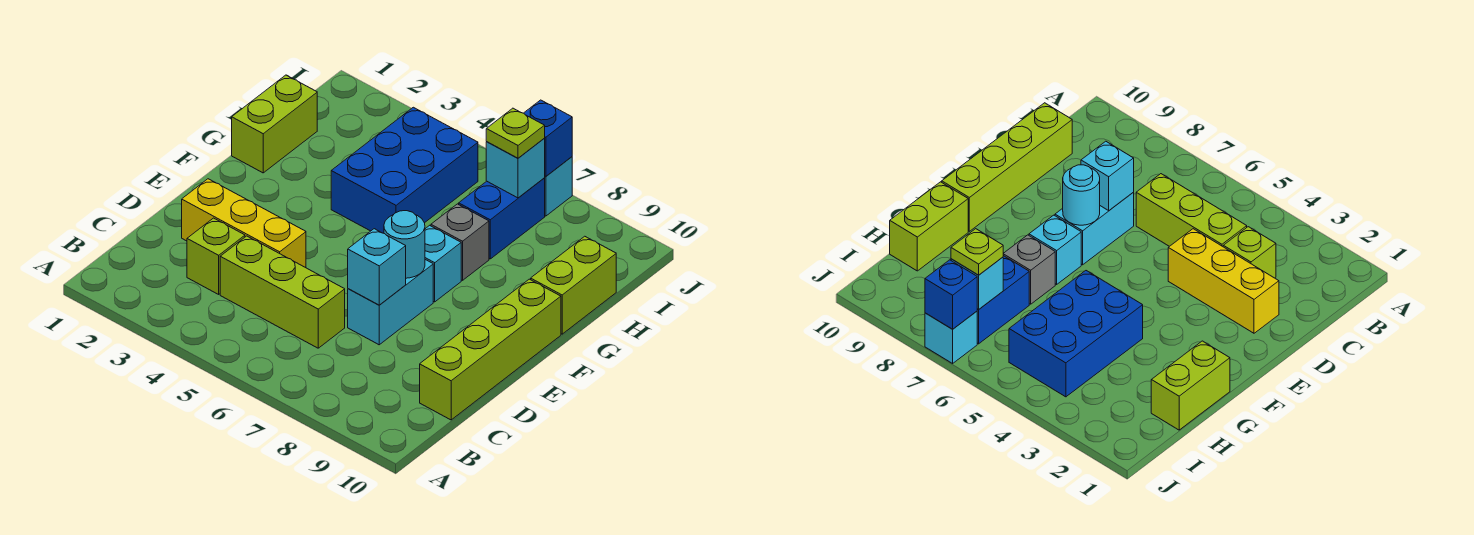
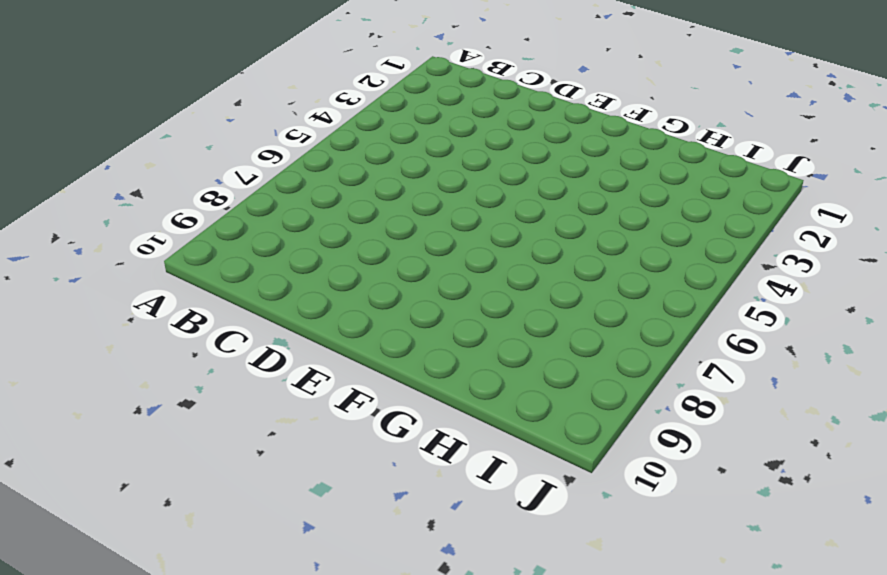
none -> lime 1x1 brick [187,218,245,294]
none -> lime 1x3 brick [220,236,345,348]
none -> lime 1x4 brick [420,279,561,420]

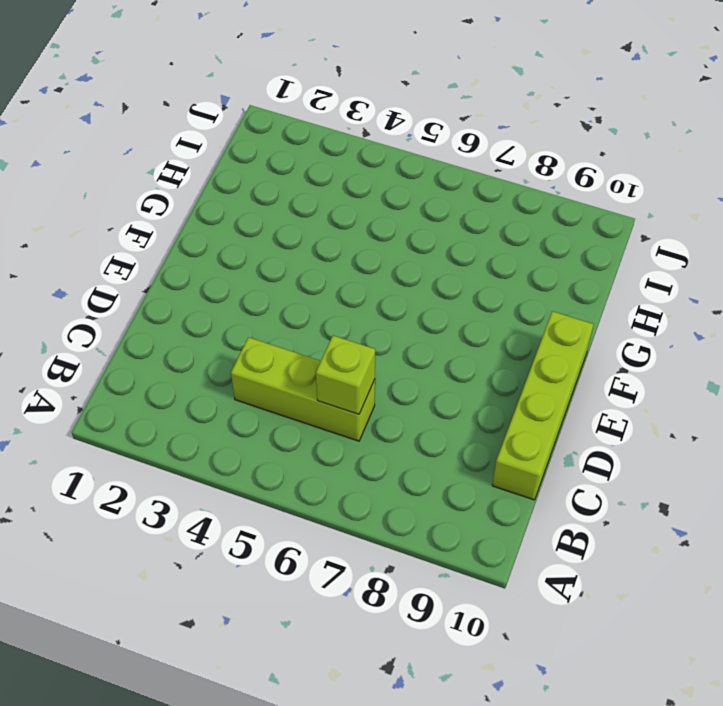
lime 1x1 brick [316,336,375,414] -> lime 1x1 brick moved to [187,218,245,294]
none -> yellow 1x3 brick [182,179,306,268]
none -> cyan 1x2 brick [348,260,433,345]
none -> cyan 1x1 brick [425,225,461,302]

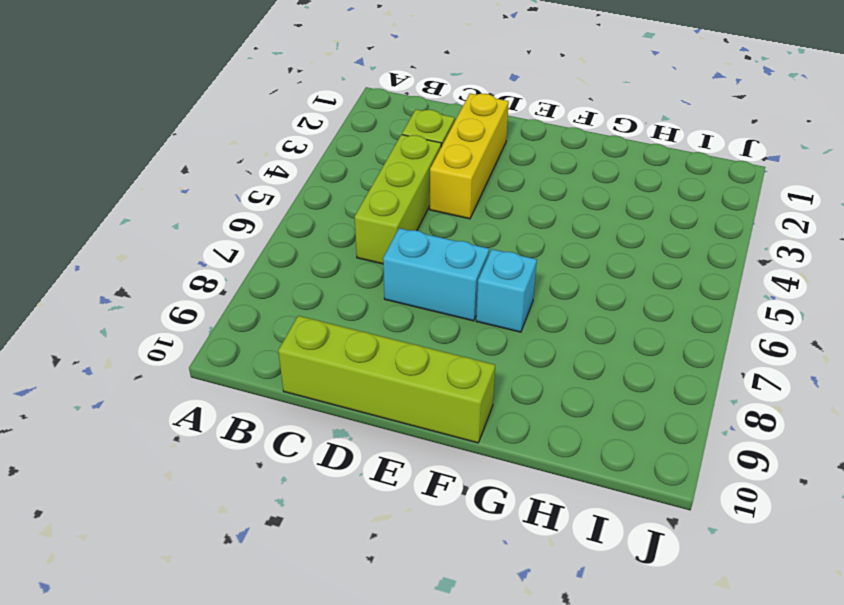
none -> lime 1x2 brick [232,75,317,173]
none -> blue 2x3 brick [331,107,478,233]
none -> grey 1x1 brick [431,204,489,280]

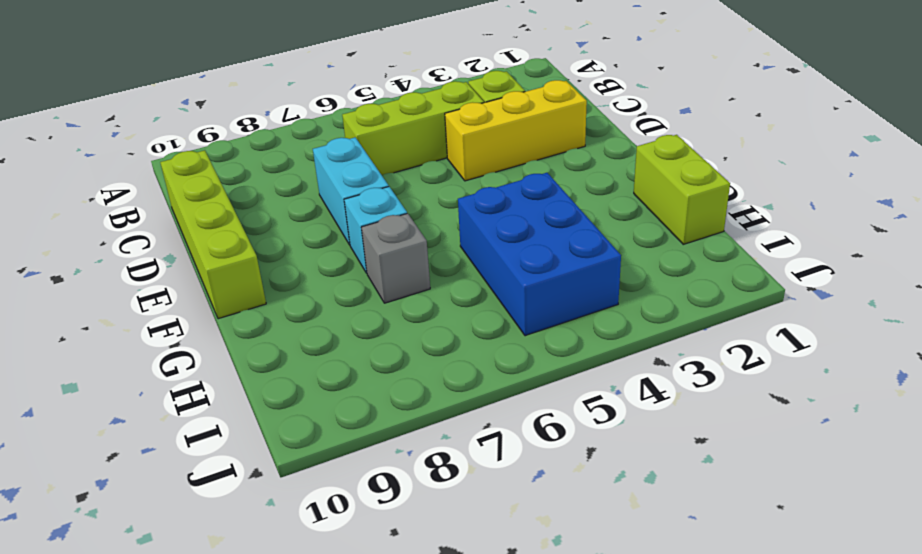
none -> lime 1x2 brick [531,236,616,334]
none -> blue 1x2 brick [459,178,545,259]
none -> cyan 1x1 brick [545,157,572,216]

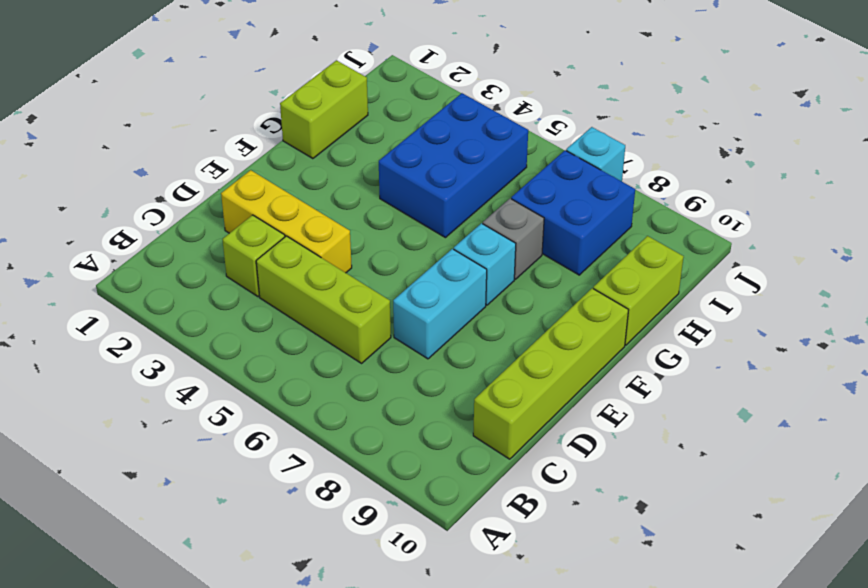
blue 2x2 brick [511,150,635,275] -> blue 1x2 brick [459,178,545,259]
none -> cyan 1x1 brick [348,229,406,305]
none -> cyan 1x1 round brick [384,211,425,278]
none -> cyan 1x1 brick [486,139,545,198]

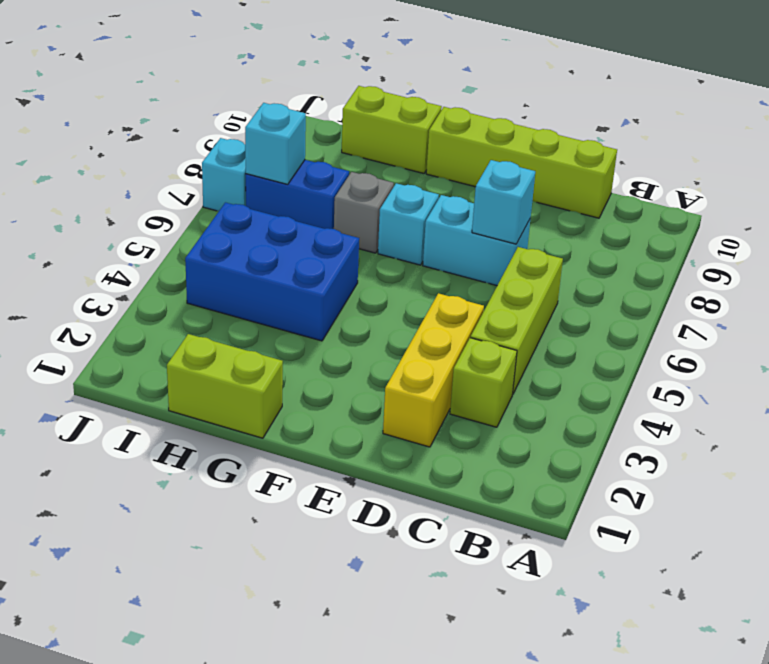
none -> cyan 1x1 round brick [384,211,425,278]
none -> blue 1x1 brick [524,100,572,176]
none -> lime 1x1 plate [486,108,545,158]

